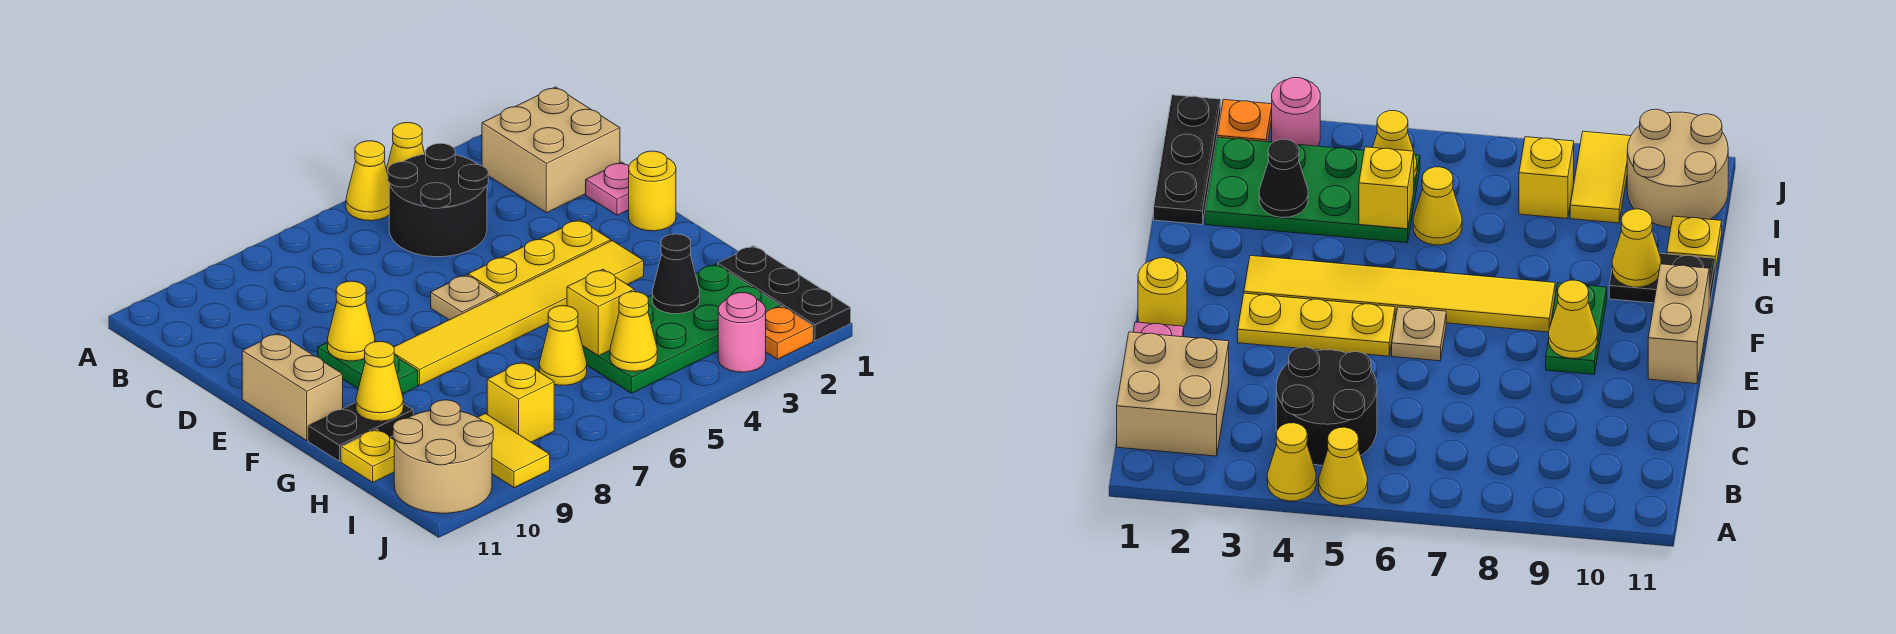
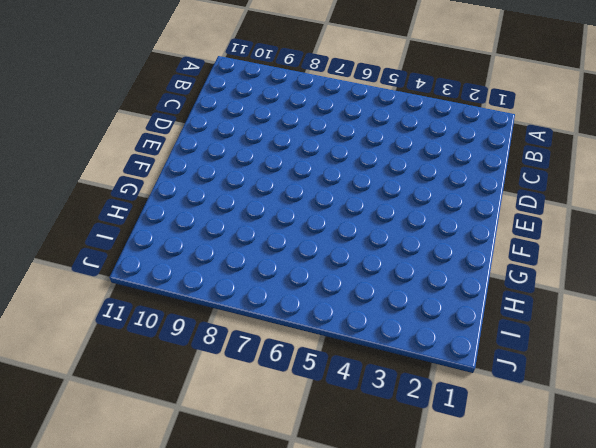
none -> yellow 1x1 cone [386,123,425,174]
none -> yellow 1x1 cone [346,141,389,221]
none -> tan 2x2 brick [482,87,620,213]

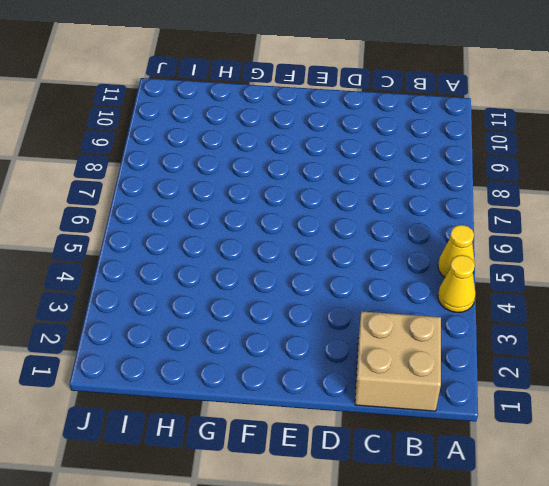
none -> black 2x2 round brick [388,143,488,257]
none -> pink 1x1 plate [586,162,629,215]
none -> yellow 1x1 round brick [629,151,676,231]

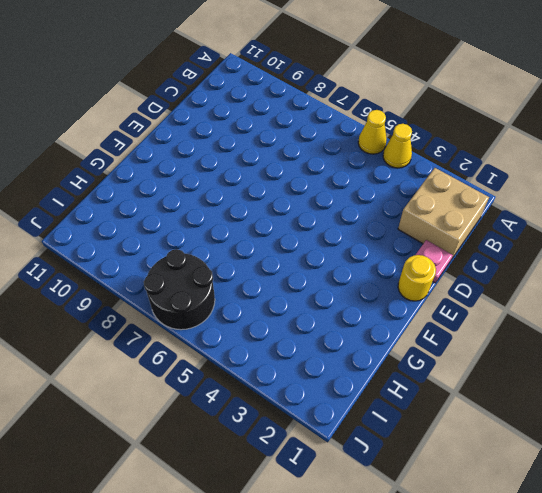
black 2x2 round brick [144,249,215,330] -> black 2x2 round brick moved to [388,143,488,257]
none -> yellow 1x3 plate [468,220,611,296]
none -> tan 1x1 plate [431,275,498,320]
none -> green 1x2 plate [318,342,418,394]

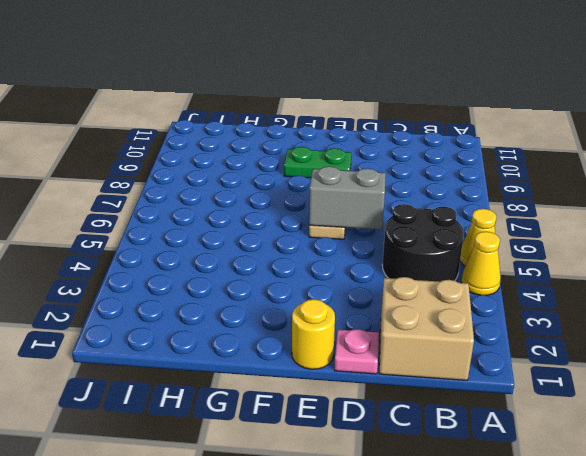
grey 1x2 brick [309,166,386,230] -> none
none -> yellow 1x3 plate [468,220,611,296]
none -> tan 1x2 brick [242,333,343,440]
none -> yellow 1x6 tile [394,241,644,385]

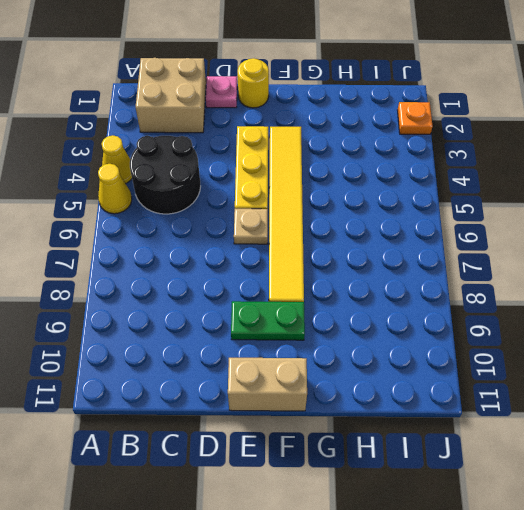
none -> black 1x2 plate [308,403,413,461]
none -> black 1x3 plate [718,246,851,341]
none -> green 2x4 plate [583,264,780,393]

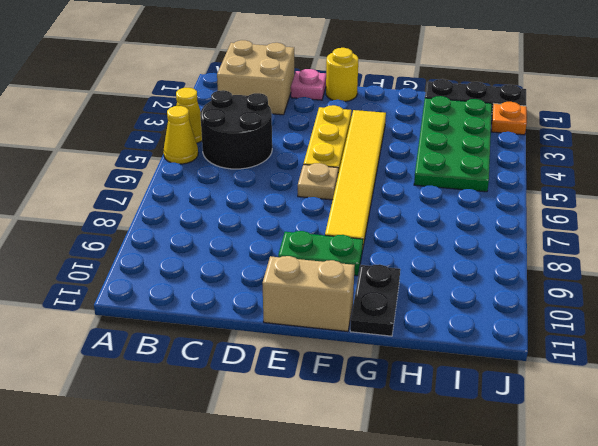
none -> yellow 1x1 cone [539,306,587,385]
none -> yellow 1x1 plate [341,429,394,482]
none -> yellow 1x1 brick [487,362,554,442]

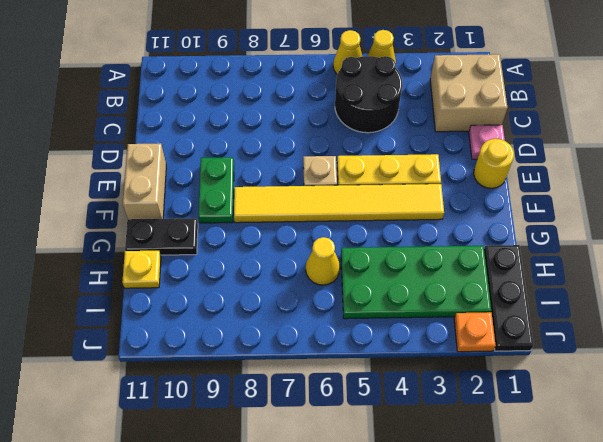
none -> yellow 1x1 brick [487,362,554,442]
none -> yellow 1x2 tile [478,413,550,488]
none -> tan 2x2 round brick [393,400,493,513]

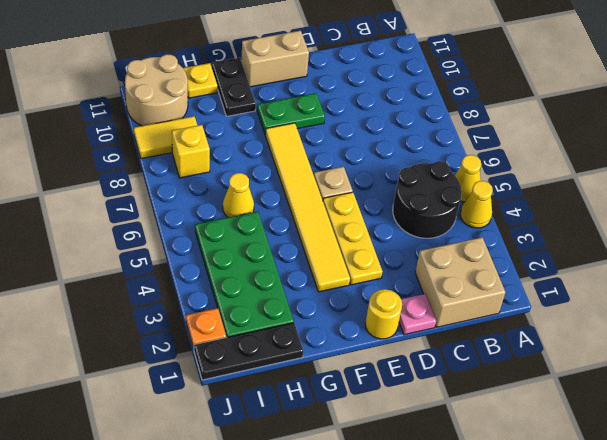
none -> pink 1x1 round brick [718,293,766,372]
none -> yellow 1x1 cone [328,281,375,361]
none -> yellow 1x1 cone [356,341,403,421]

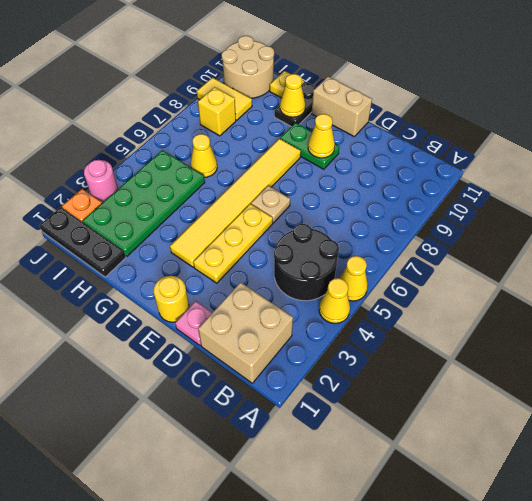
none -> black 1x1 cone [652,234,700,314]
none -> yellow 1x1 brick [567,269,634,356]
none -> yellow 1x1 cone [610,292,657,371]

